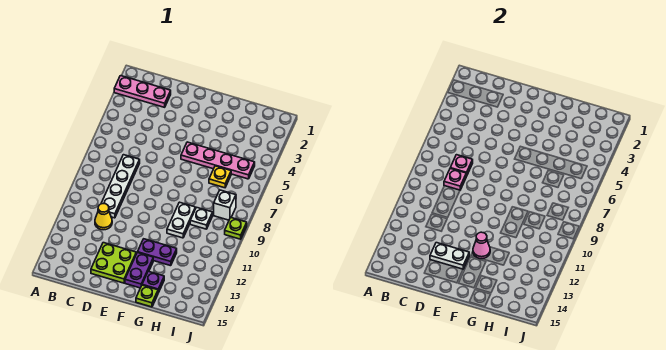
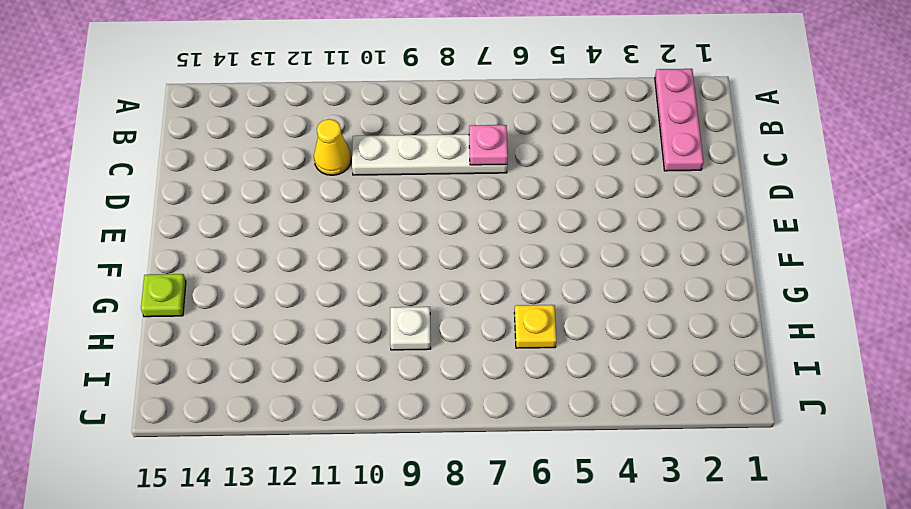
none -> lime 2x2 plate [91,243,136,283]
none -> pink 1x4 plate [181,142,255,179]
none -> purple 1x2 plate [137,239,177,266]

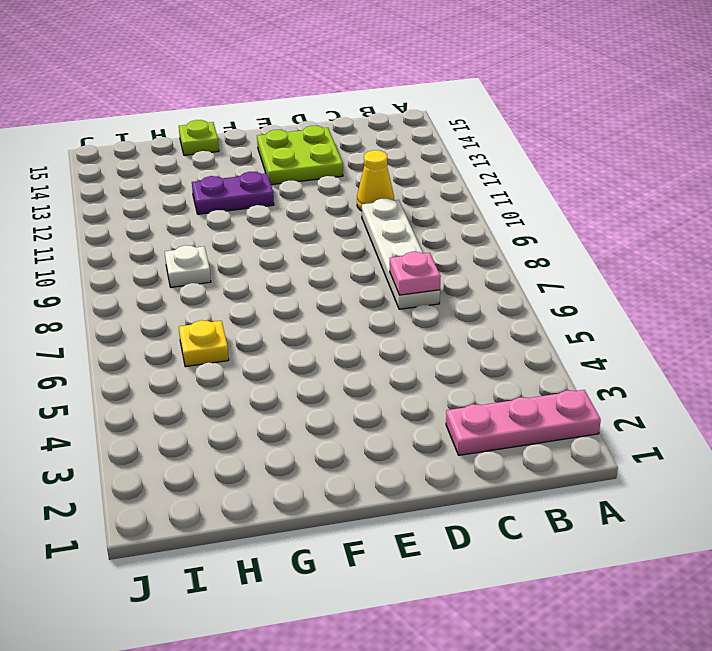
none -> pink 1x4 plate [181,142,255,179]
none -> purple 1x2 plate [125,253,153,288]
none -> white 1x2 plate [167,202,195,238]

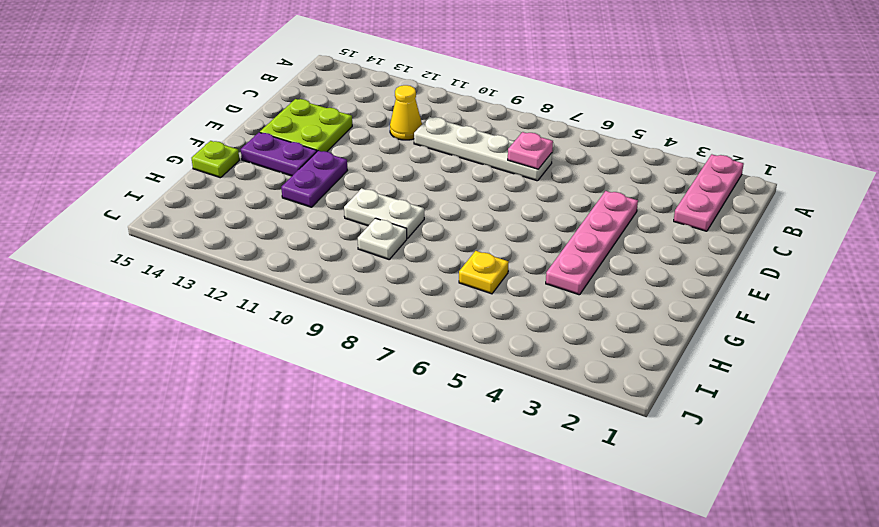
pink 1x4 plate [546,191,638,295] -> pink 1x4 plate moved to [181,142,255,179]
none -> purple 1x1 plate [142,271,164,293]
none -> white 1x1 brick [214,190,236,220]
none -> lime 1x1 plate [225,218,247,239]

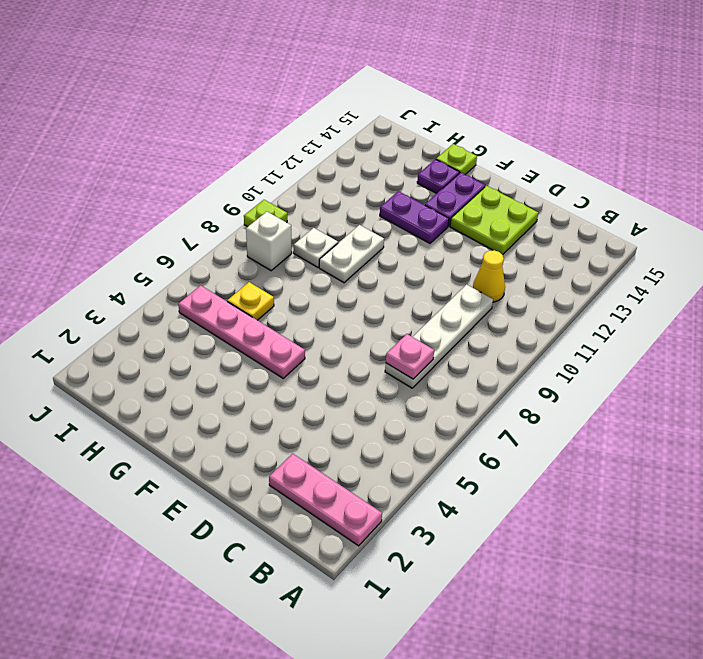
none -> pink 1x1 plate [444,168,466,190]
none -> white 1x2 plate [430,243,469,269]
none -> pink 1x1 cone [473,232,490,259]

